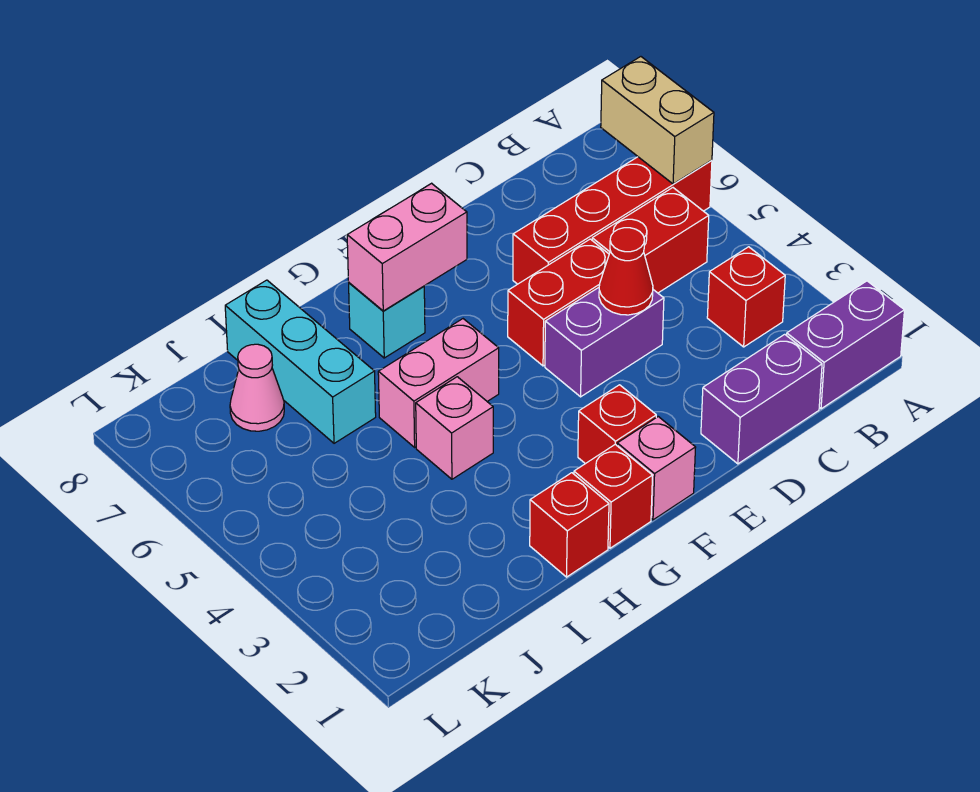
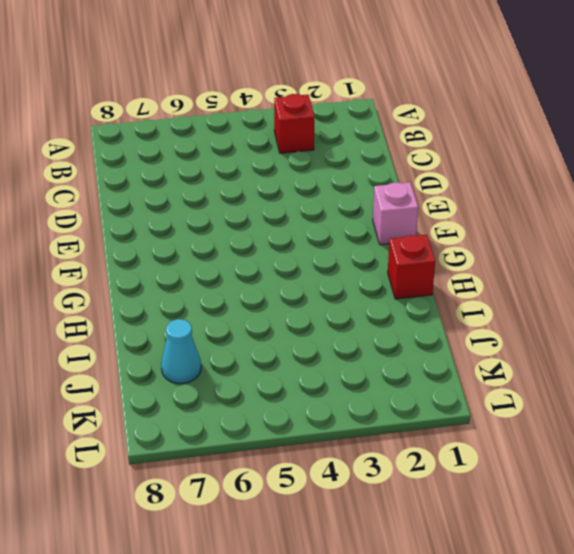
cyan 1x1 cone [161,319,201,383] -> pink 1x1 cone [230,344,284,431]
none -> purple 1x2 brick [787,281,904,409]
none -> red 1x4 brick [513,157,712,284]
none -> red 1x2 brick [592,188,709,293]

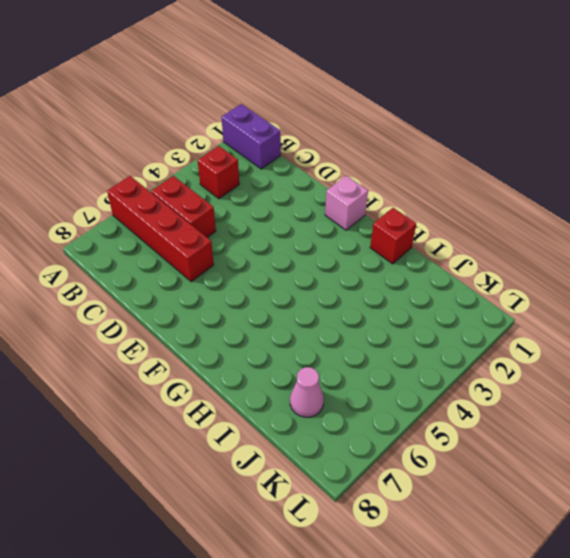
none -> purple 1x2 brick [701,334,822,464]
none -> purple 1x2 brick [545,288,664,397]
none -> red 1x2 brick [508,239,609,366]

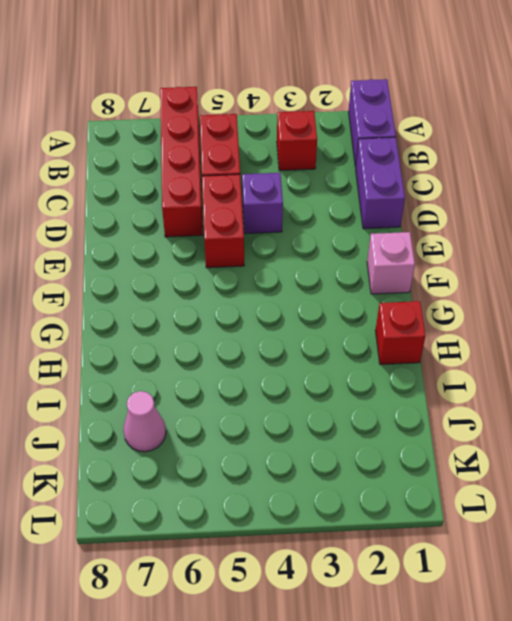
purple 1x1 brick [242,173,283,234] -> purple 1x2 brick [545,288,664,397]
none -> red 1x1 brick [578,385,656,464]
none -> red 1x1 brick [574,444,652,548]
none -> pink 1x2 brick [378,319,499,447]

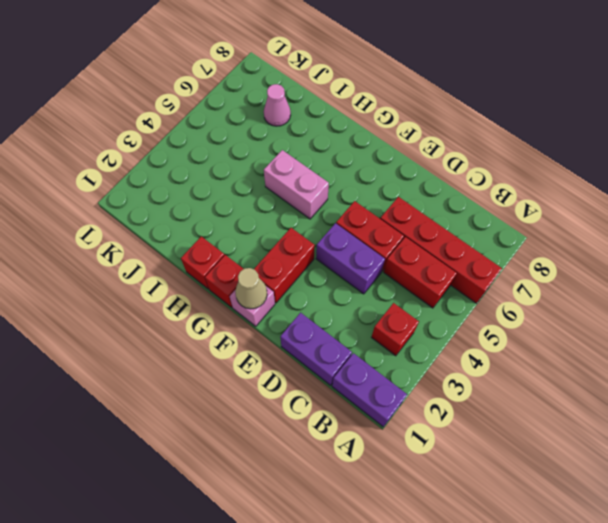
tan 1x1 cone [235,268,267,309] -> none
red 1x2 brick [254,228,315,303] -> red 1x1 brick [578,385,656,464]
none -> cyan 1x1 brick [349,283,425,358]
none -> pink 1x1 brick [416,377,493,479]
none -> cyan 1x3 brick [225,280,376,443]

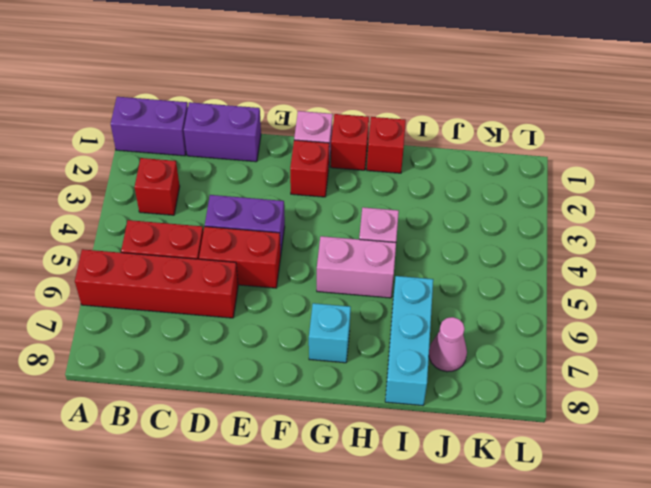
none -> tan 1x2 brick [601,57,714,184]
none -> red 1x1 cone [599,228,653,315]
none -> pink 1x2 brick [347,184,467,311]

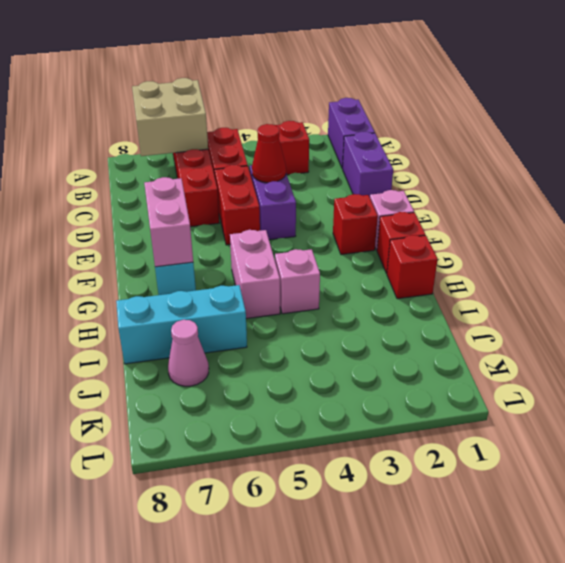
tan 2x2 brick [132,78,208,156] -> tan 1x2 brick [601,57,714,184]

